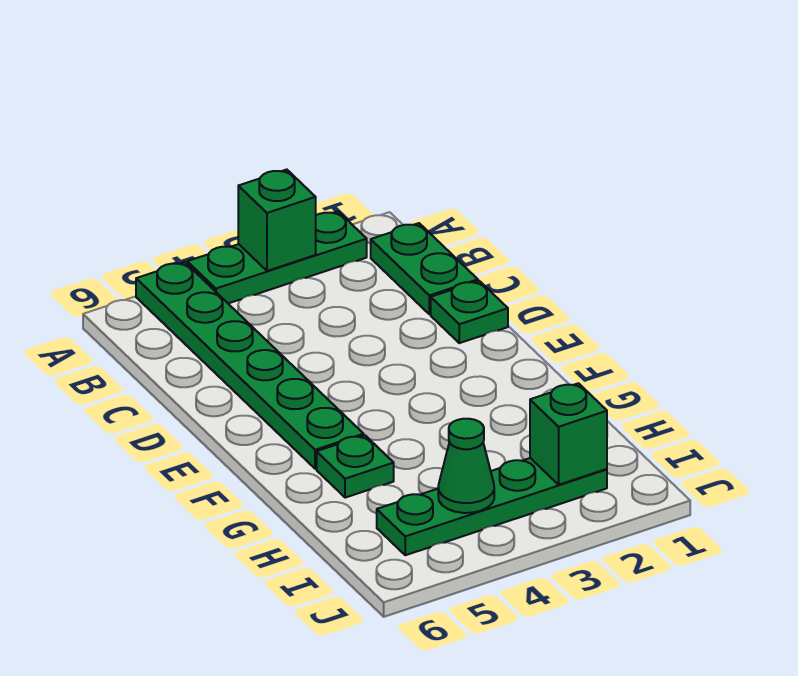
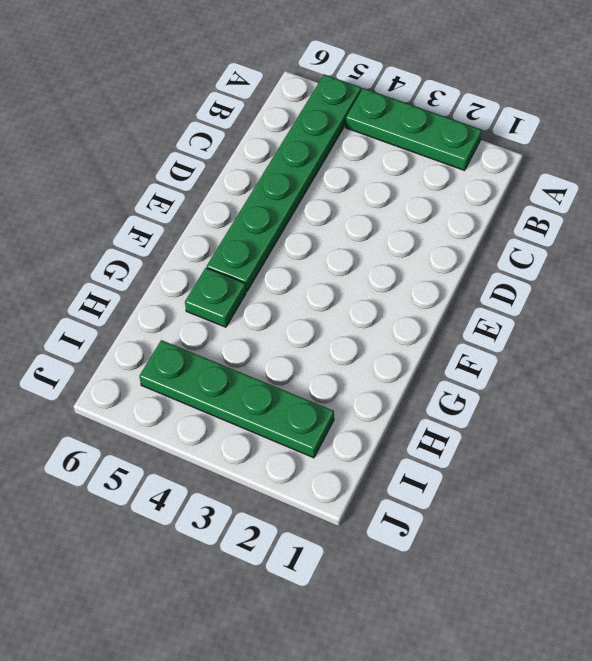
none -> green 1x2 plate [371,223,478,314]
none -> green 1x1 plate [431,281,508,343]

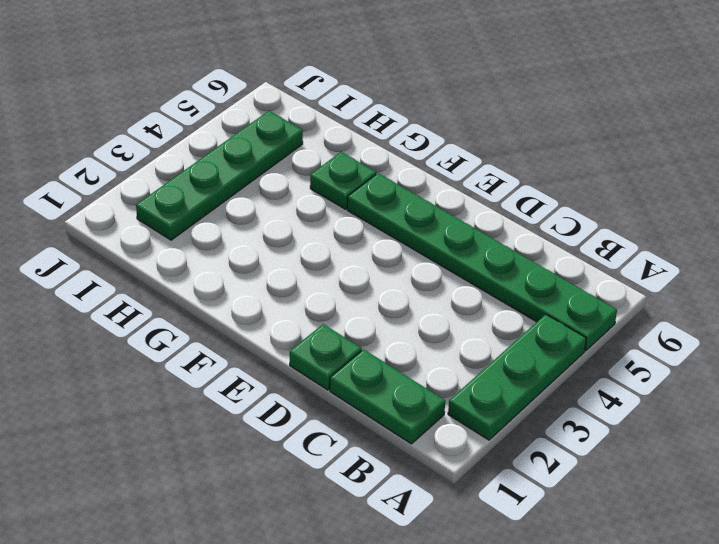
none -> green 1x1 brick [238,170,316,271]
none -> green 1x1 brick [530,383,607,485]

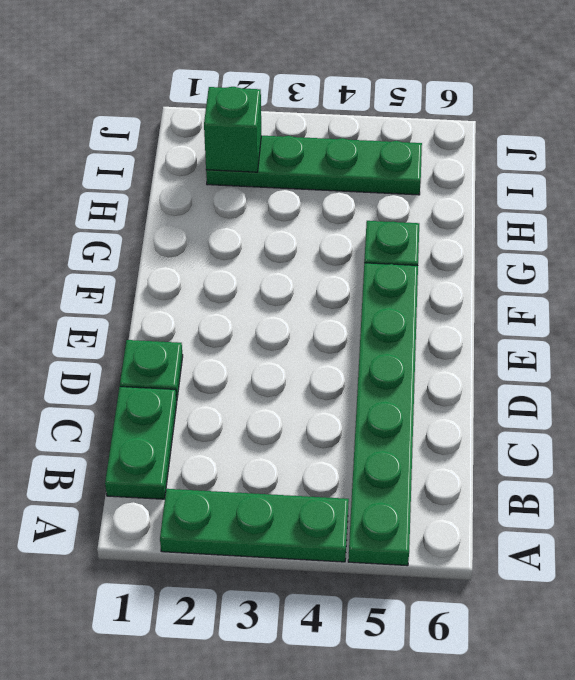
none -> green 1x1 brick [238,170,316,271]
none -> green 1x1 cone [438,419,494,513]

